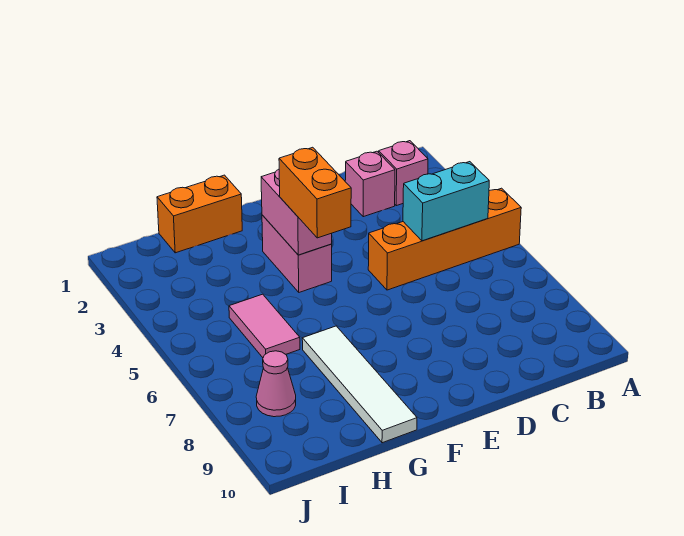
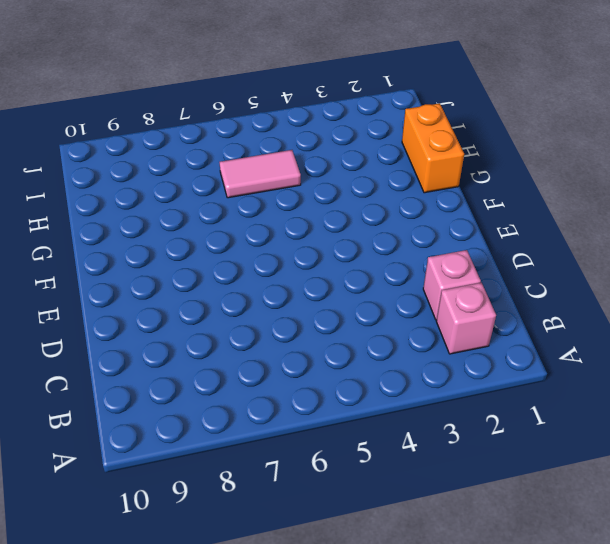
none -> orange 1x4 brick [368,188,521,290]
none -> pink 1x2 brick [262,215,332,292]

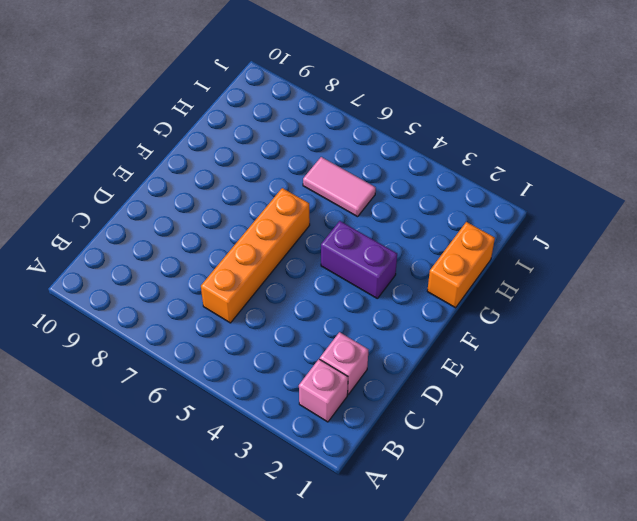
orange 1x4 brick [201,188,310,323] -> orange 1x4 brick moved to [368,188,521,290]
purple 1x2 brick [321,221,397,299] -> pink 1x2 brick [262,215,332,292]
none -> white 1x4 tile [302,326,417,443]
none -> pink 1x1 cone [256,351,296,417]

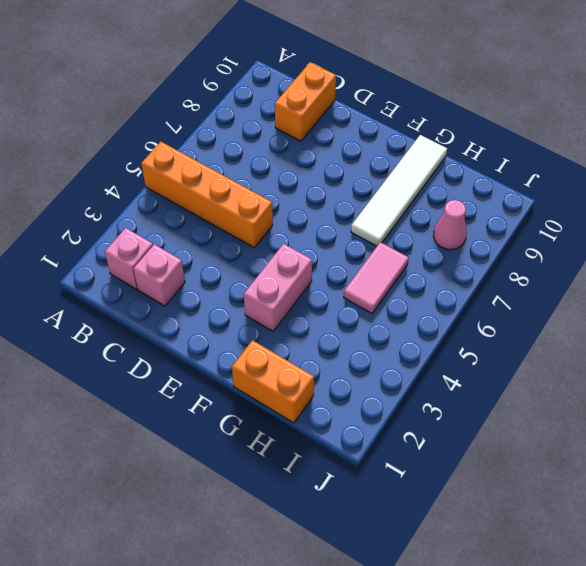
orange 1x2 brick [275,62,336,141] -> orange 1x2 brick moved to [279,147,351,238]
none -> cyan 1x2 brick [403,162,489,241]
none -> pink 1x2 brick [261,169,332,255]

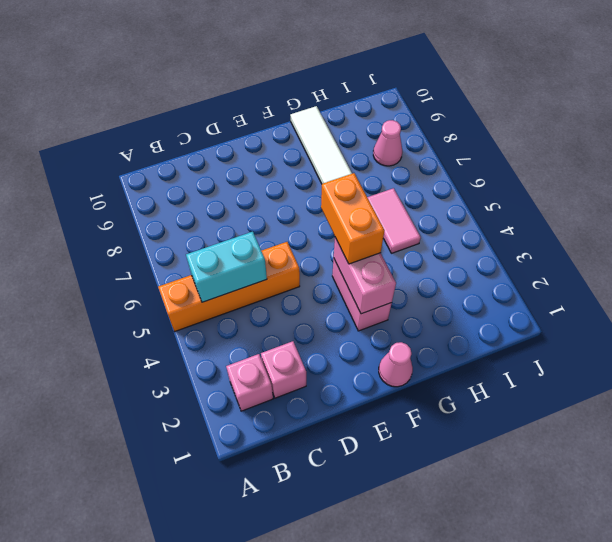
pink 1x1 cone [379,342,413,387] -> none
none -> orange 1x2 brick [157,175,242,253]

